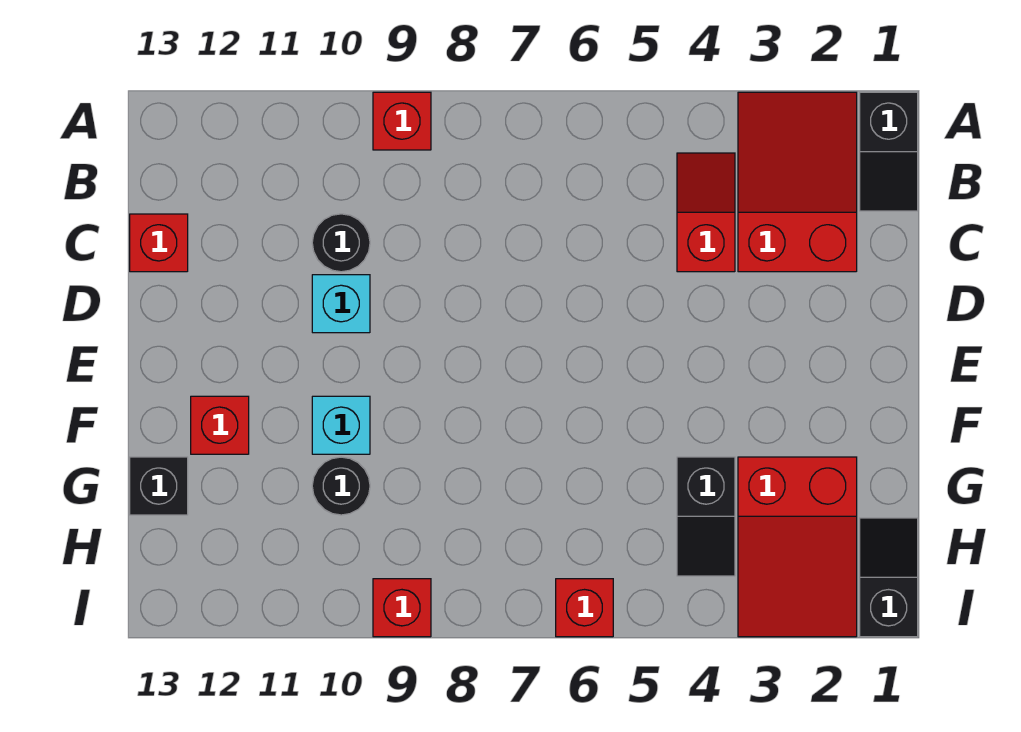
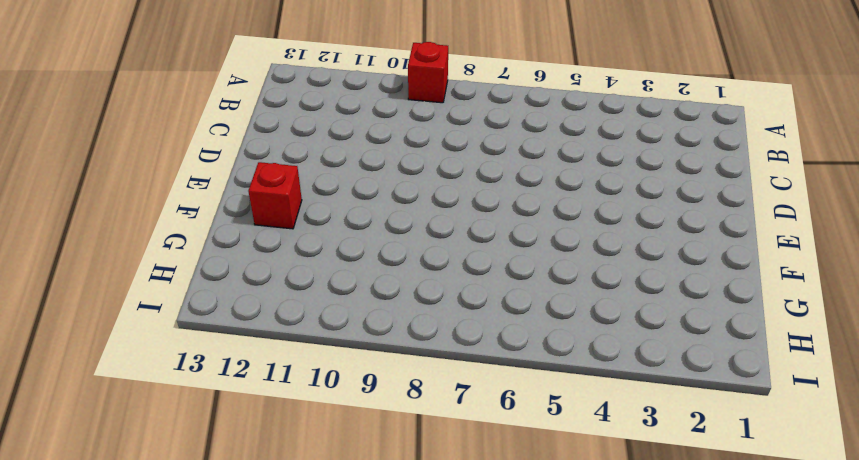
none -> black 1x2 slope [860,92,918,211]
none -> red 2x3 slope [738,92,857,272]
none -> red 1x2 slope [677,153,735,272]

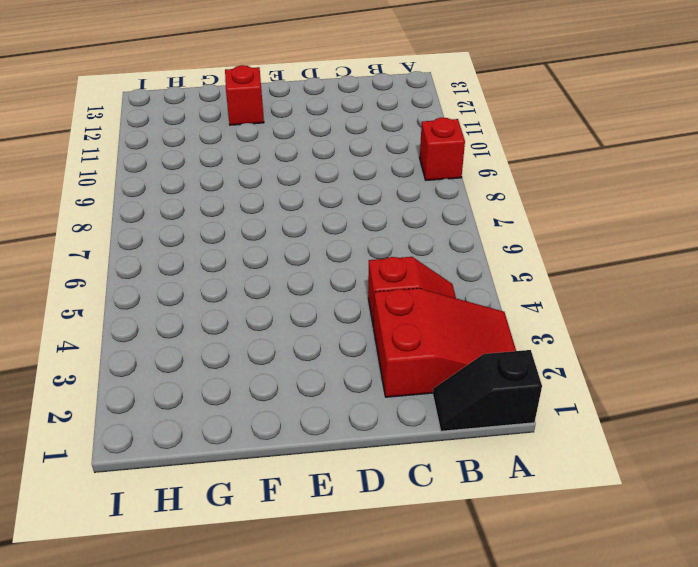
none -> black 1x1 round brick [312,214,370,272]
none -> red 1x1 brick [130,214,188,272]
none -> cyan 1x1 brick [312,275,370,333]

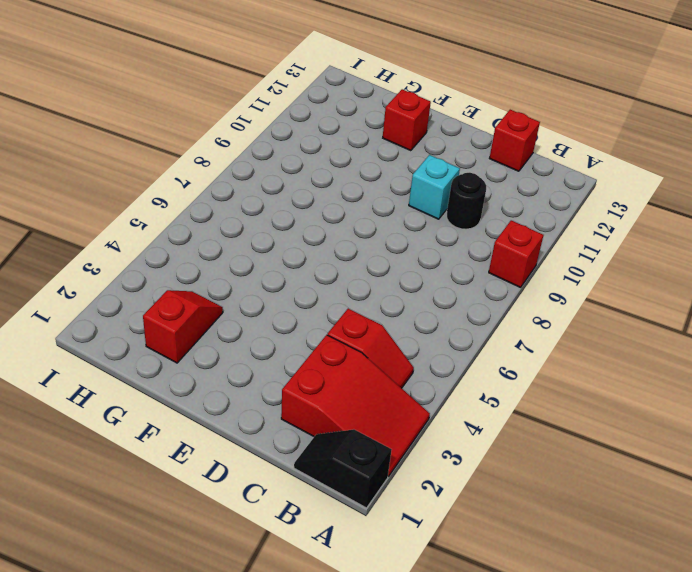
red 1x2 slope [143,290,223,363] -> red 2x3 slope [738,457,857,637]
none -> cyan 1x1 brick [312,396,370,454]
none -> black 1x2 slope [677,457,735,576]
none -> black 1x1 round brick [312,457,370,515]

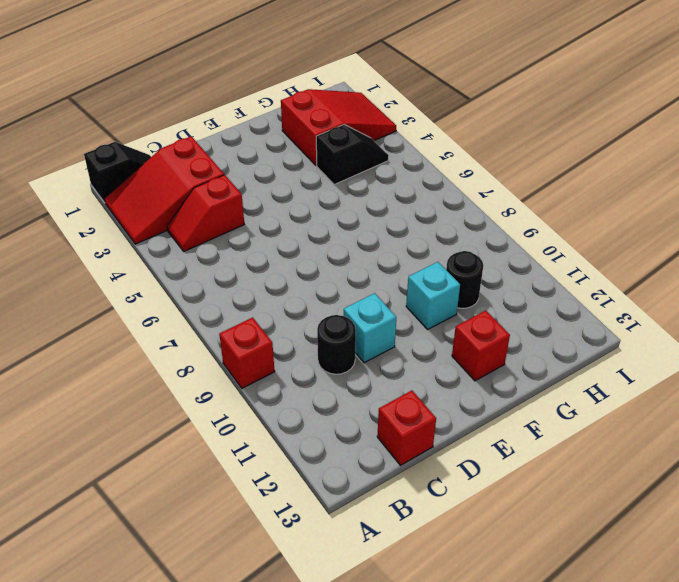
none -> black 1x1 brick [130,457,188,515]
none -> black 1x2 slope [860,518,918,637]
none -> red 1x1 brick [556,579,613,637]

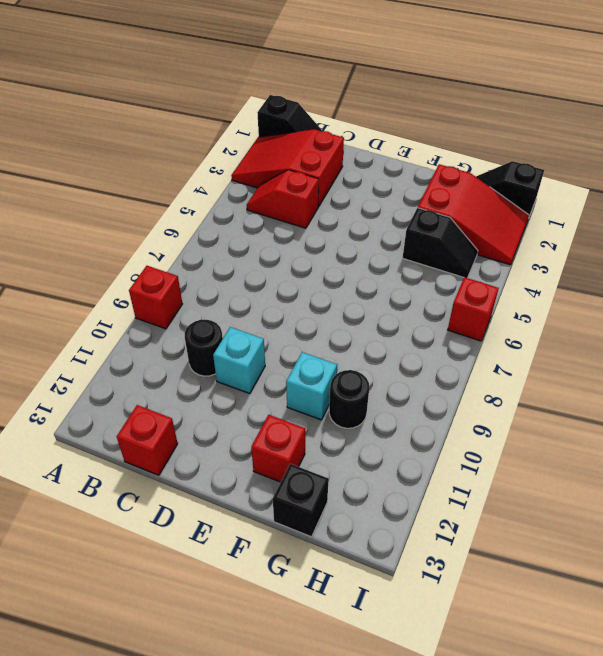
none -> red 1x1 brick [373,579,431,637]

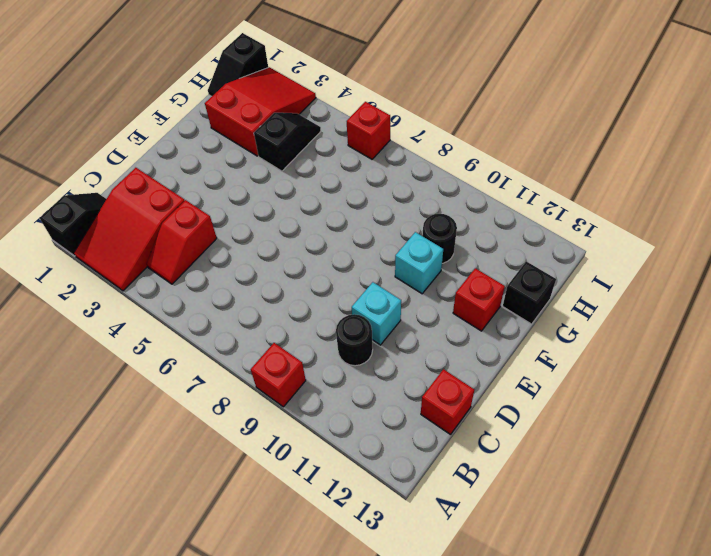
none -> red 1x1 brick [373,579,431,637]

